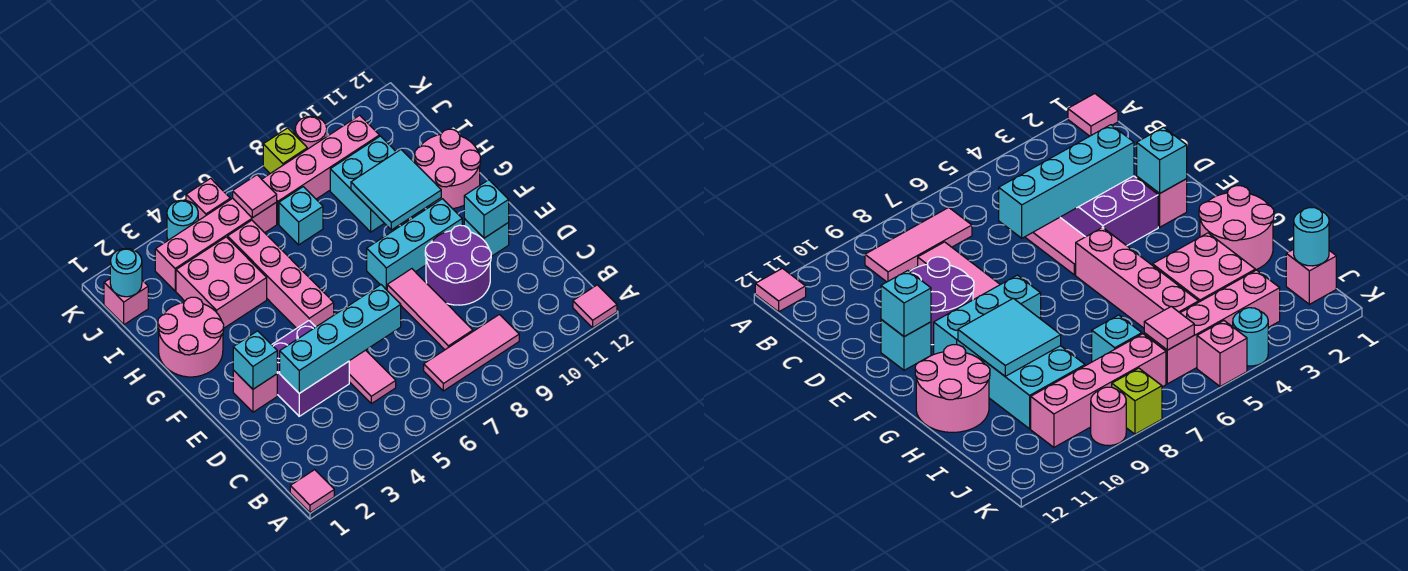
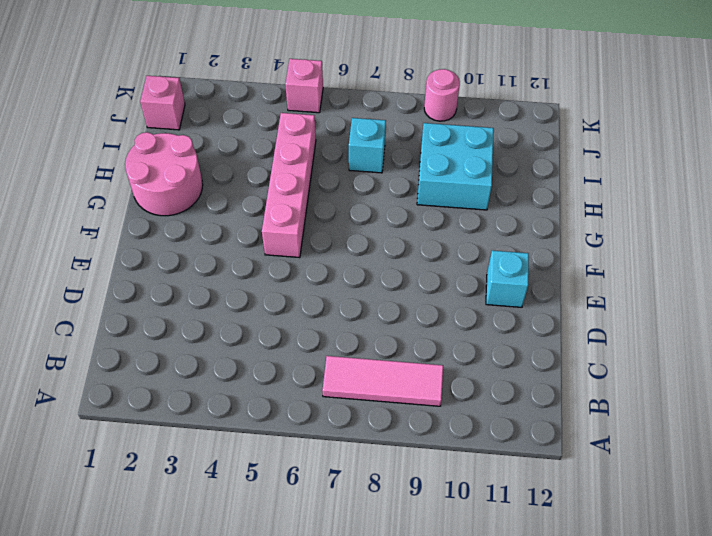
none -> pink 1x1 tile [290,470,334,512]
none -> pink 1x1 tile [573,285,617,328]
none -> pink 1x3 tile [349,350,396,404]

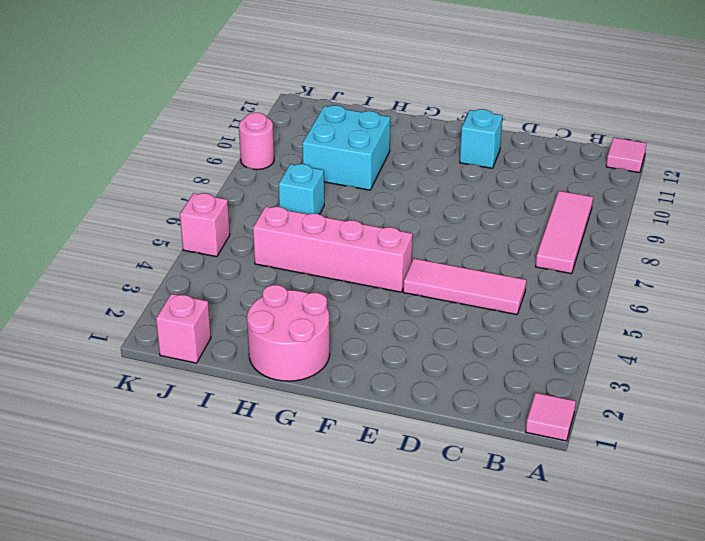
none -> pink 1x3 tile [387,269,473,350]
none -> purple 2x2 brick [272,321,349,416]
none -> purple 2x2 round brick [425,225,491,305]

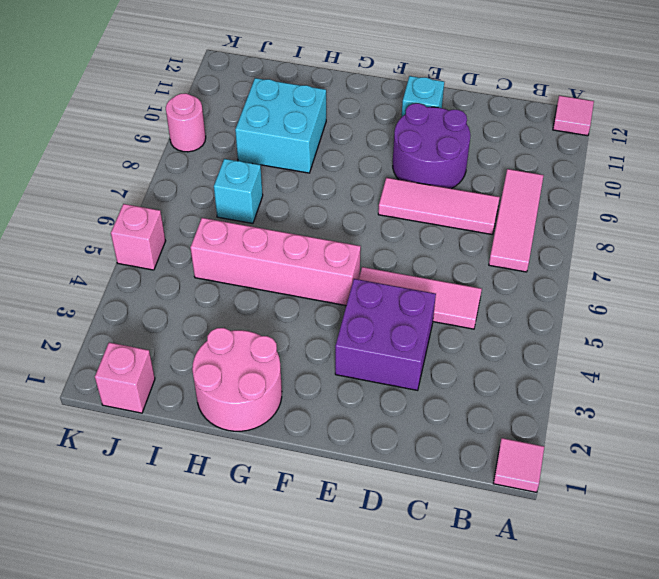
none -> pink 1x1 brick [233,370,277,412]
none -> cyan 1x3 brick [367,199,462,290]
none -> pink 2x2 round brick [415,129,481,209]

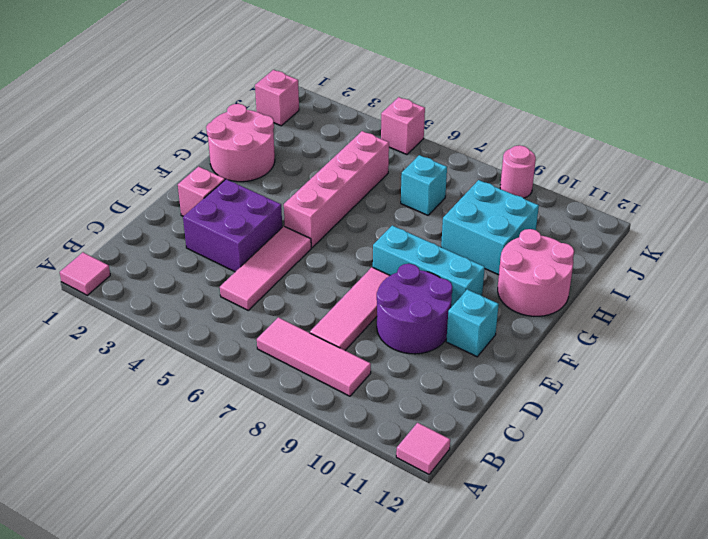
none -> pink 2x2 brick [176,237,267,328]
none -> pink 1x4 brick [155,198,277,291]
none -> pink 1x4 brick [262,115,379,224]

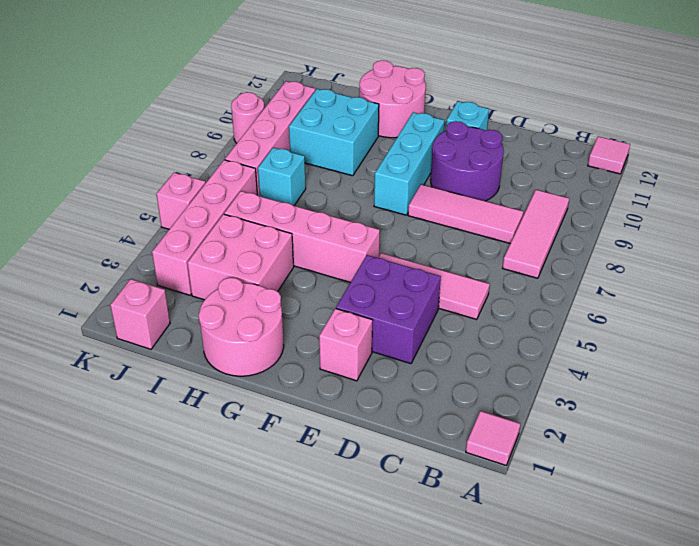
none -> cyan 1x1 round brick [167,200,198,240]
none -> lime 1x1 brick [263,128,307,173]
none -> cyan 1x4 brick [280,285,401,393]

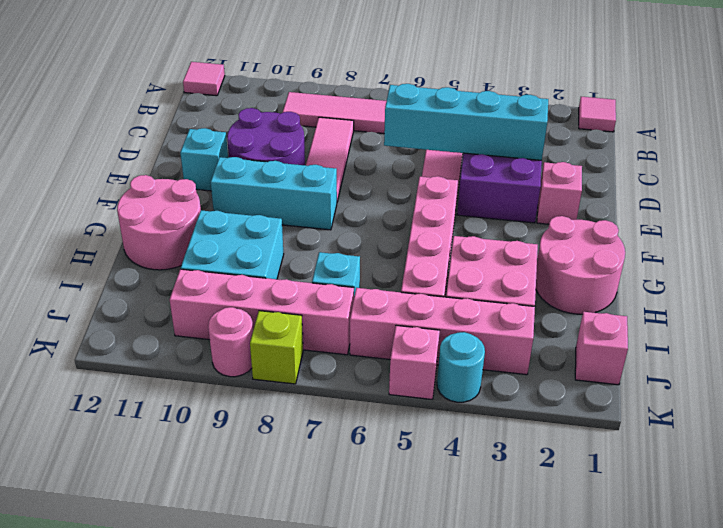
none -> cyan 1x1 brick [233,331,277,389]
none -> cyan 1x1 brick [464,180,509,238]
none -> cyan 2x2 tile [351,150,441,230]

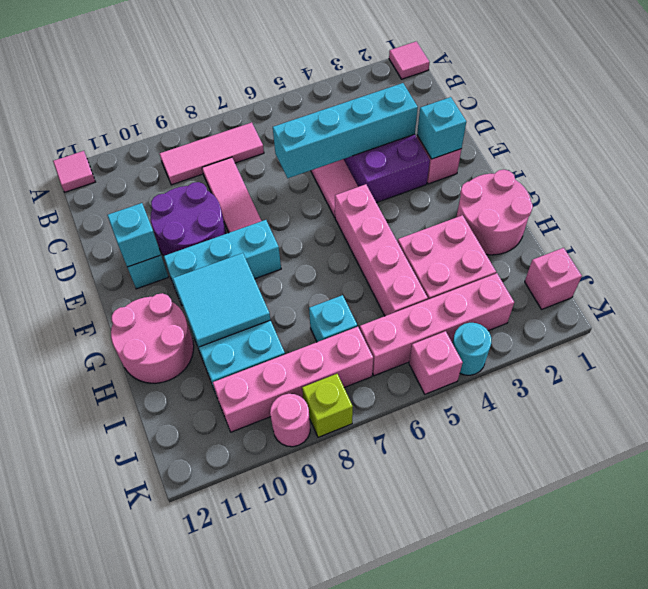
none -> cyan 1x1 round brick [110,248,142,297]
none -> pink 1x1 tile [233,175,277,218]

